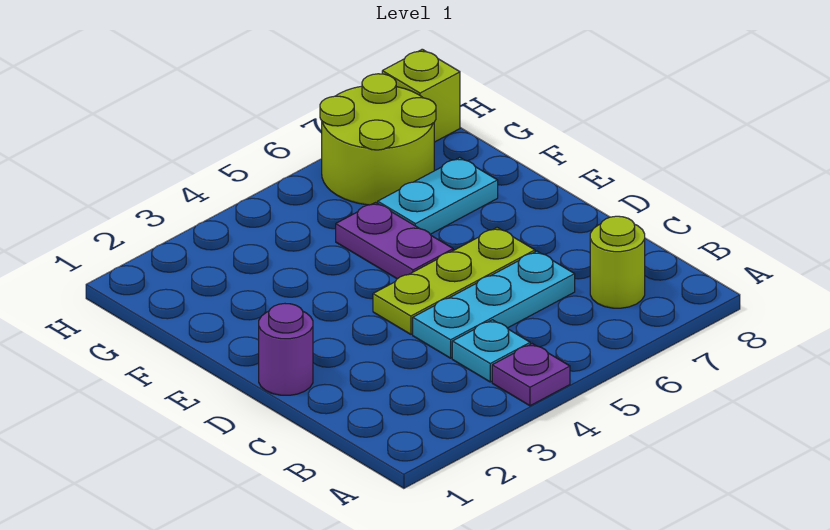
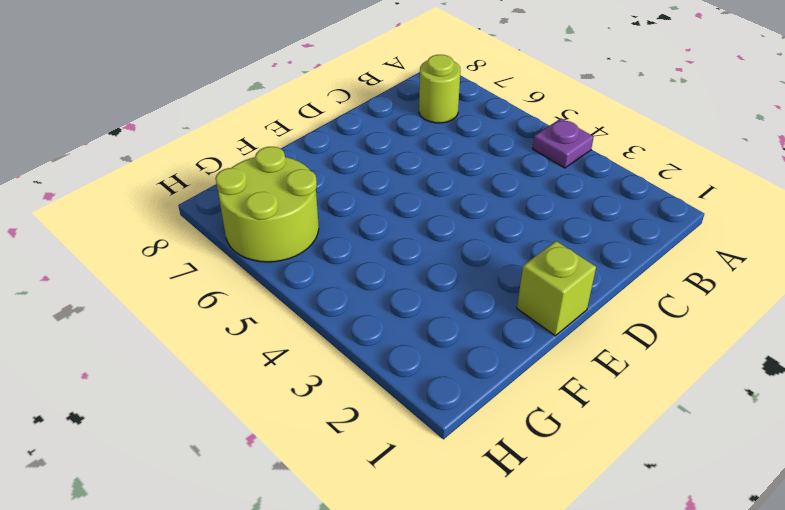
lime 1x1 brick [517,241,596,336] -> lime 1x1 brick moved to [382,49,460,142]
none -> cyan 1x1 plate [452,320,530,382]
none -> cyan 1x3 plate [413,251,575,358]

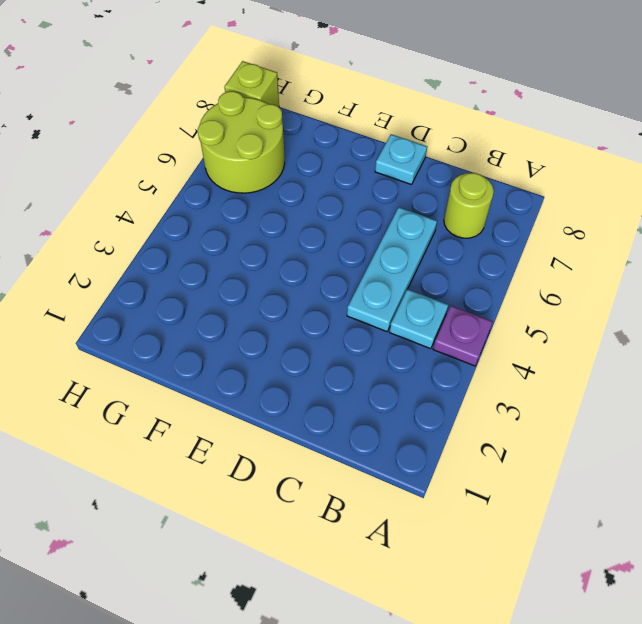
cyan 1x1 plate [375,134,427,185] -> none
none -> purple 1x1 round brick [259,304,313,395]
none -> lime 1x3 plate [373,228,535,334]

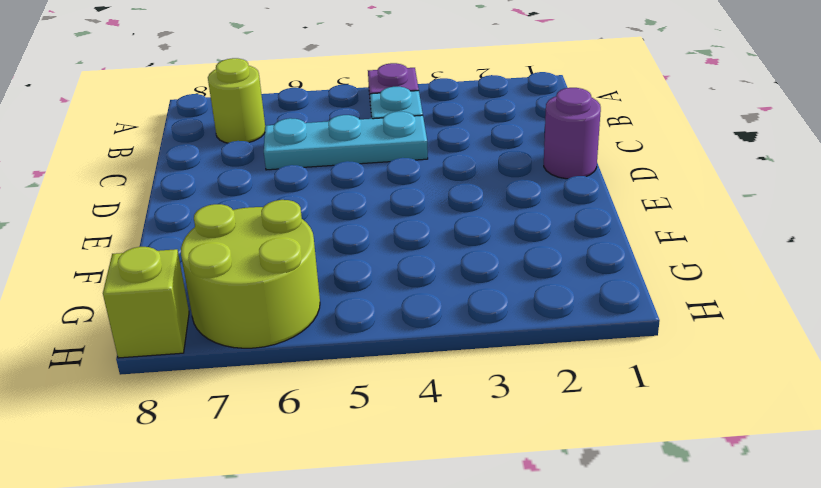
none -> lime 1x3 plate [373,228,535,334]
none -> purple 1x2 plate [336,202,453,279]

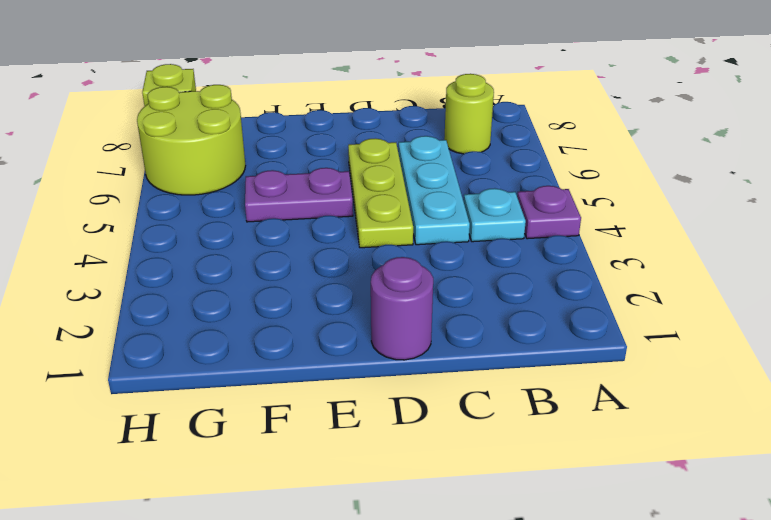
none -> cyan 1x2 plate [378,157,498,234]

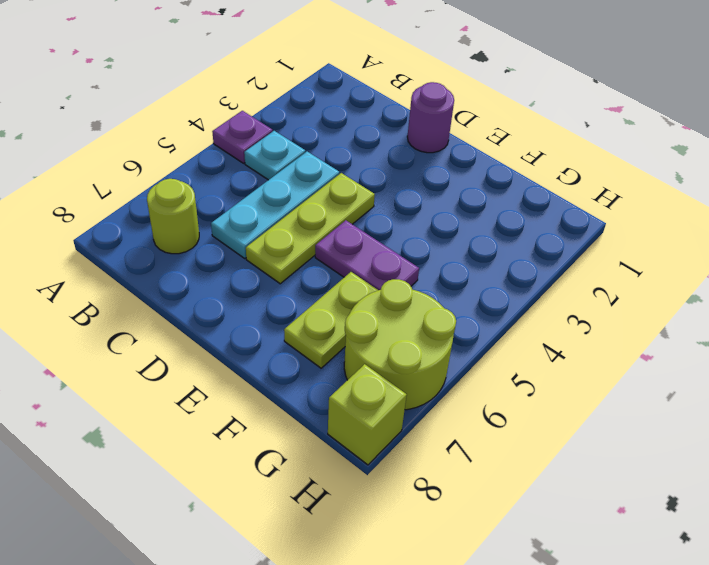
lime 1x2 plate [284,272,378,368] -> cyan 1x2 plate [378,157,498,234]

